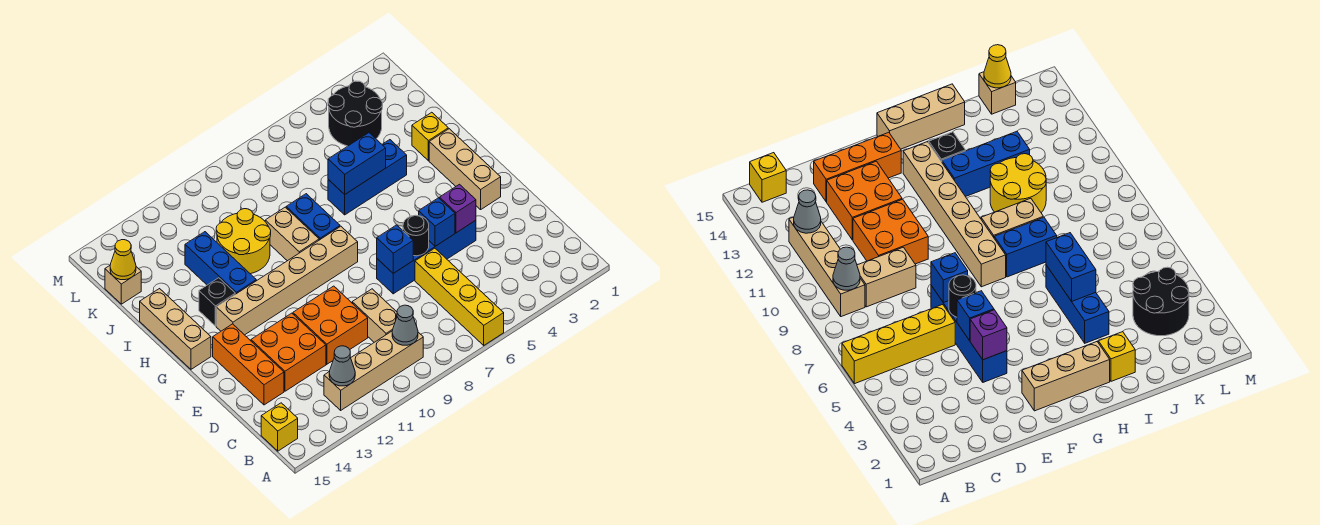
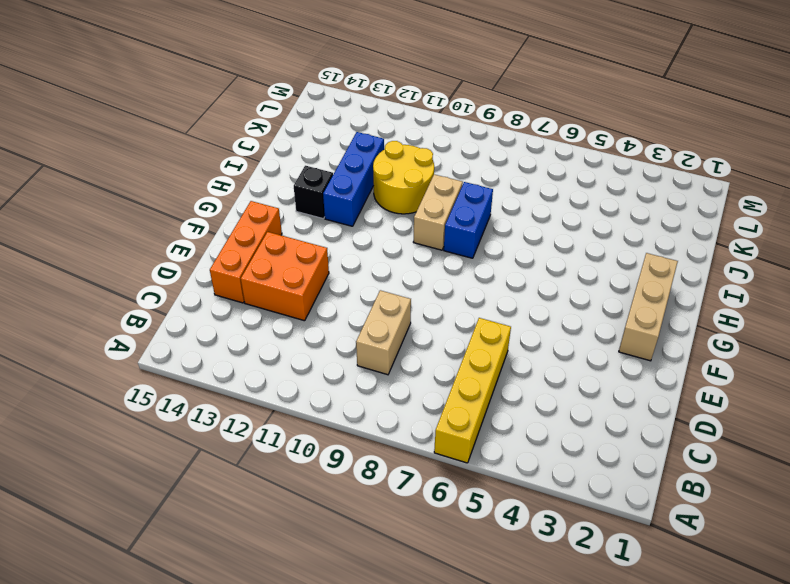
none -> tan 1x4 brick [324,331,423,410]
none -> yellow 1x1 brick [261,403,298,451]
none -> orange 2x2 brick [293,286,368,364]

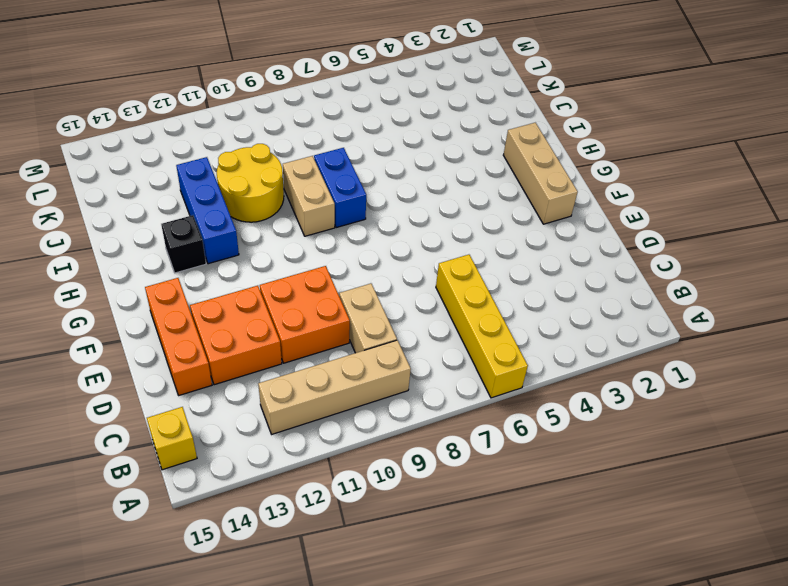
none -> blue 1x4 brick [377,220,476,294]
none -> tan 1x6 brick [216,226,358,335]
none -> tan 1x3 brick [140,289,211,369]

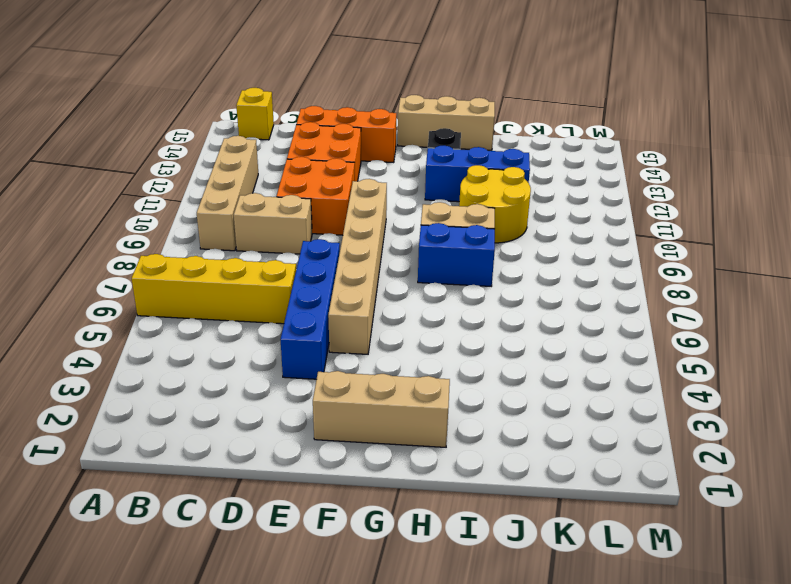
tan 1x6 brick [328,179,387,354] -> tan 1x6 brick moved to [216,226,358,335]
none -> yellow 1x1 brick [412,112,448,161]
none -> blue 1x3 brick [328,140,407,215]
none -> black 2x2 round brick [328,81,383,146]

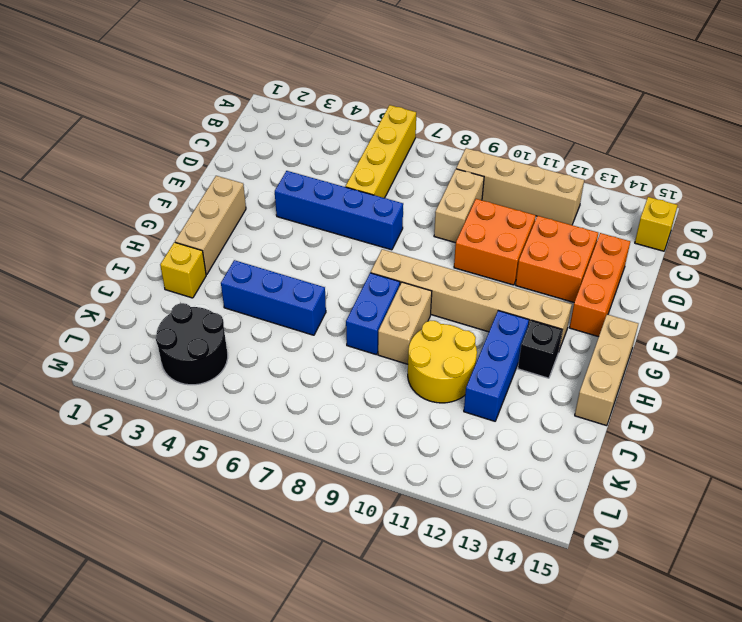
none -> tan 1x1 brick [105,266,141,304]
none -> grey 1x1 cone [392,305,418,345]
none -> grey 1x1 cone [329,346,355,386]

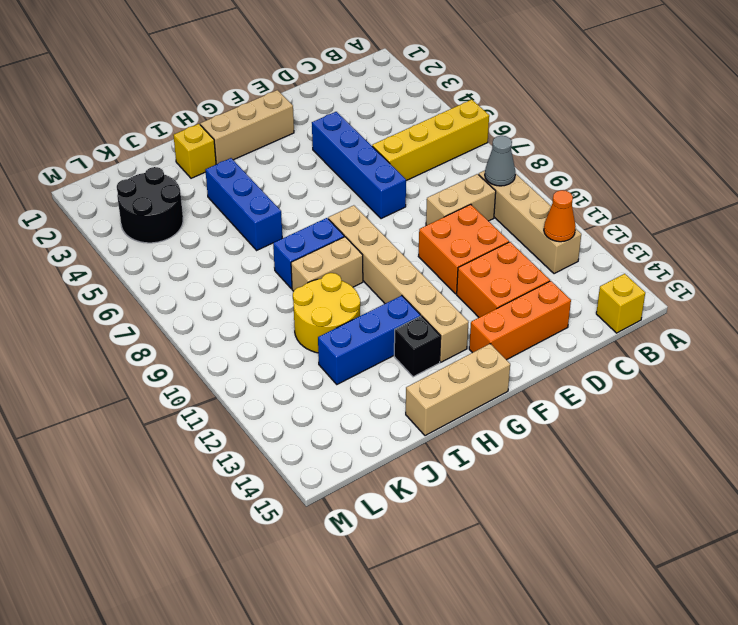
orange 1x1 cone [544,190,576,242] -> grey 1x1 cone [329,346,355,386]
none -> tan 1x1 brick [105,266,141,304]
none -> purple 1x1 brick [440,184,476,233]
none -> blue 1x1 brick [419,198,455,246]

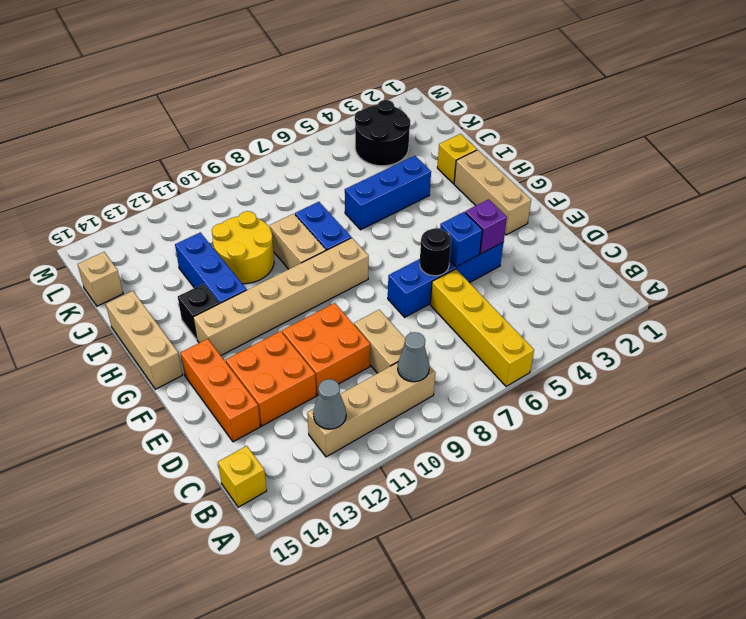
none -> blue 1x1 brick [377,225,413,273]
none -> blue 1x2 brick [328,133,386,194]
none -> yellow 1x1 cone [110,240,136,280]

